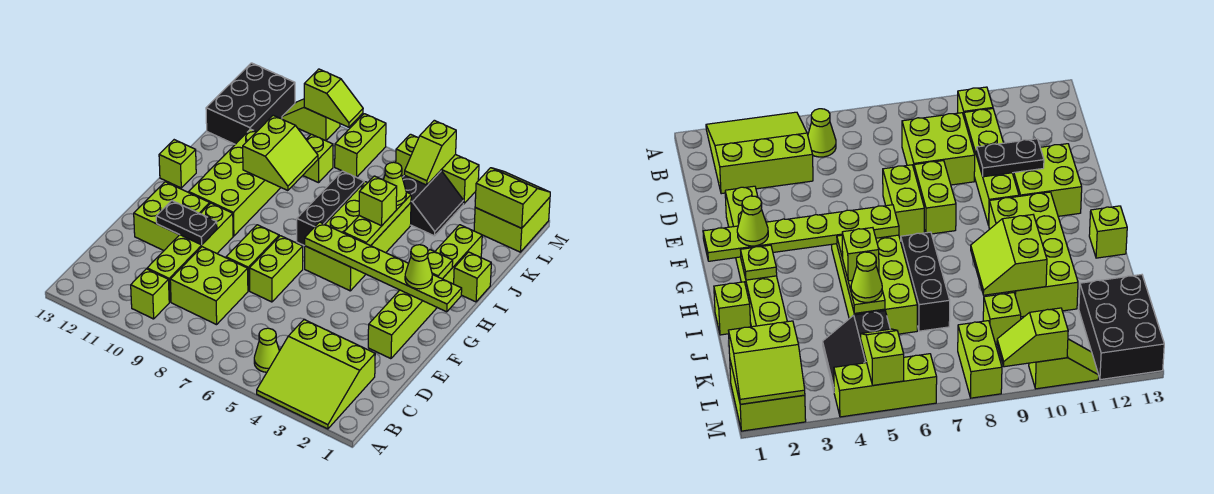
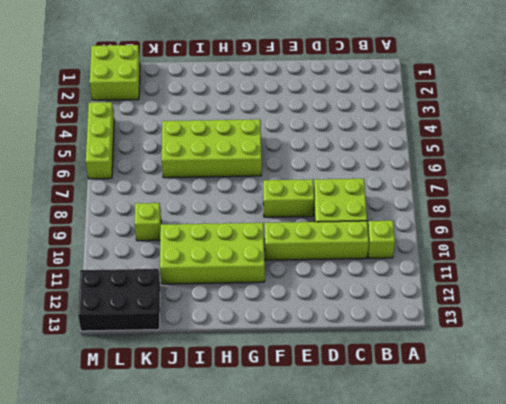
none -> lime 3x3 slope [257,320,375,429]
none -> lime 1x1 cone [254,328,279,372]
none -> lime 1x6 brick [368,225,482,359]
none -> lime 1x2 brick [249,236,303,302]

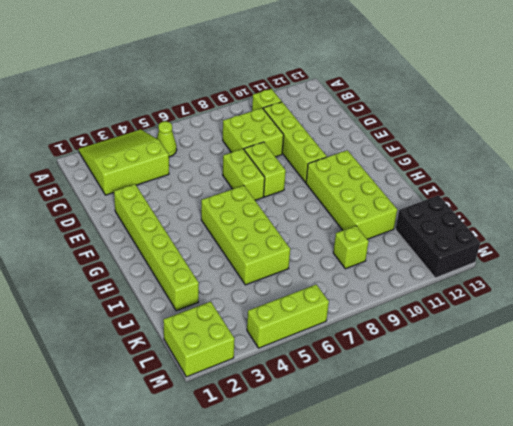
none -> lime 2x2 brick [134,182,210,251]
none -> black 1x3 brick [297,171,364,246]
none -> lime 1x1 brick [159,140,196,188]
none -> lime 1x1 brick [454,252,491,302]

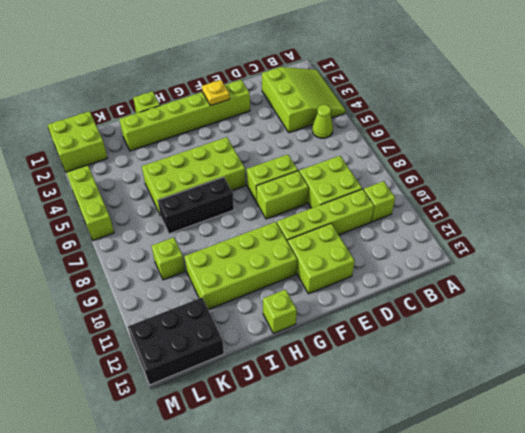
yellow 1x1 plate [202,80,230,106] -> none
none -> black 2x2 slope [402,171,464,236]
none -> lime 1x2 brick [335,114,386,177]
none -> lime 1x2 slope [282,99,340,141]
none -> black 1x2 plate [156,201,217,245]

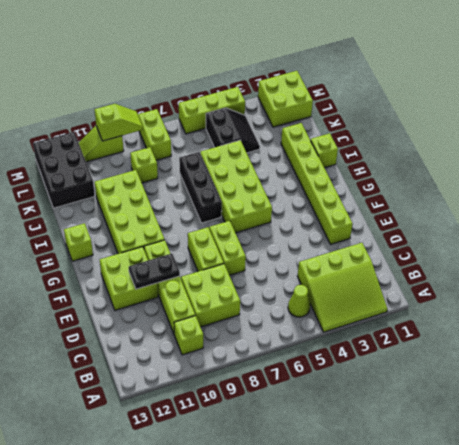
none -> lime 1x6 plate [305,222,462,312]
none -> lime 1x1 plate [428,250,453,279]
none -> lime 1x3 plate [344,192,411,246]
none -> lime 2x2 slope [243,115,318,191]

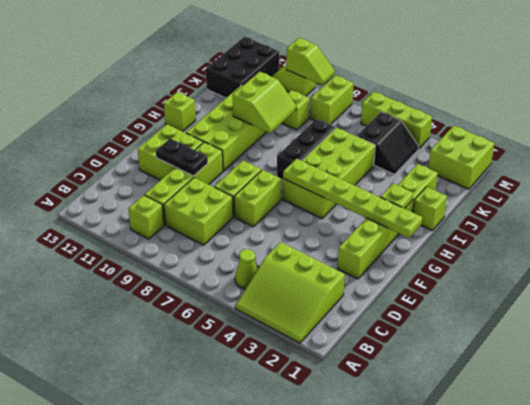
none -> lime 1x3 plate [344,192,411,246]
none -> lime 2x2 slope [475,168,550,228]
none -> lime 1x2 slope [404,120,456,185]
none -> lime 1x1 cone [405,245,432,289]

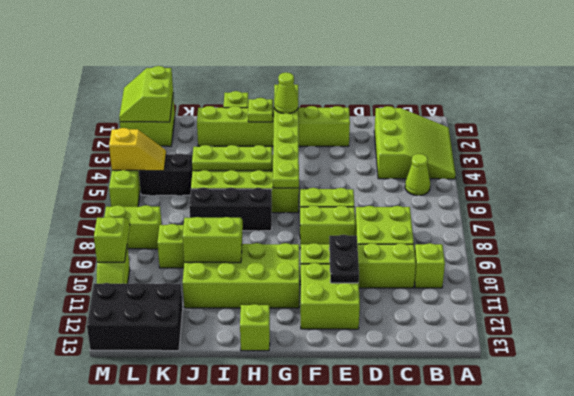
yellow 1x2 slope [109,128,166,171] -> lime 1x2 slope [404,120,456,185]
none -> lime 1x1 brick [359,176,397,226]
none -> lime 1x1 cone [383,162,406,206]

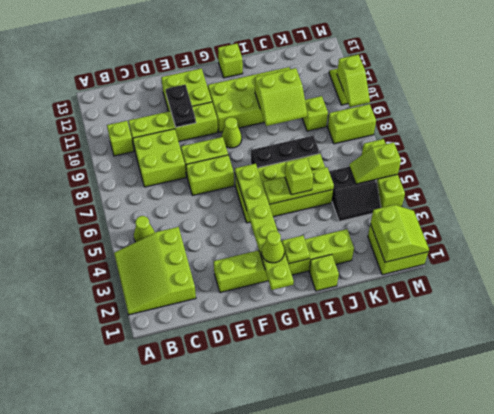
lime 1x1 cone [221,117,242,148] -> lime 1x1 cone moved to [383,162,406,206]
none -> black 2x3 brick [206,63,295,144]

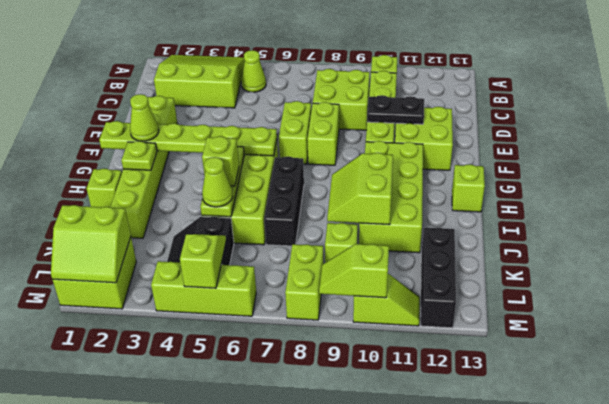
black 1x3 brick [421,228,456,328] -> black 2x3 brick [206,63,295,144]

